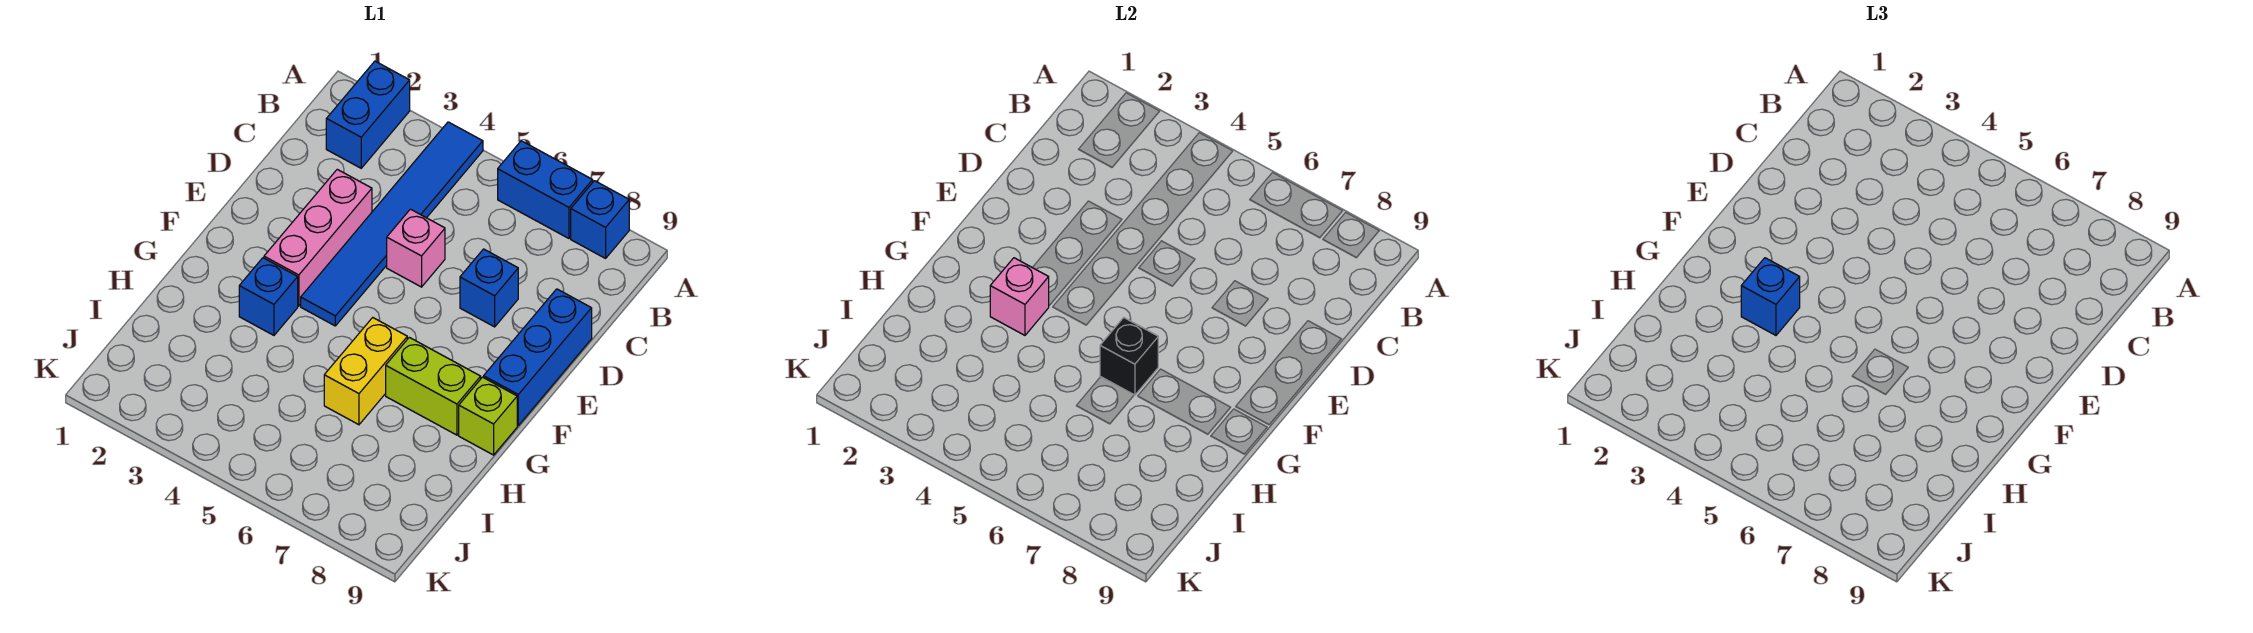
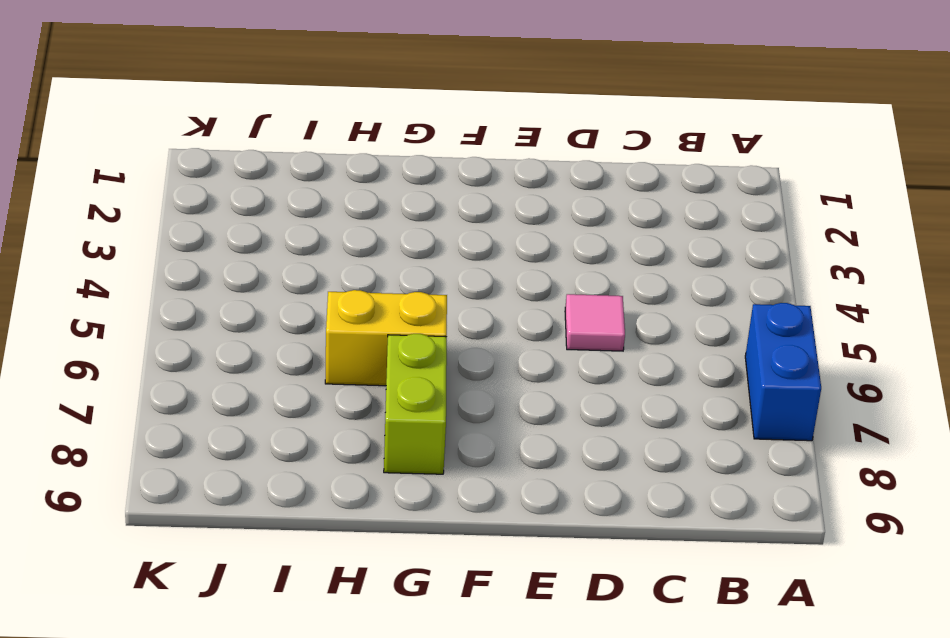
pink 1x1 tile [565,294,625,351] -> pink 1x1 brick [387,209,445,287]
none -> blue 1x2 brick [326,61,410,168]
none -> blue 1x6 tile [301,122,483,326]
none -> blue 1x1 brick [571,181,629,258]

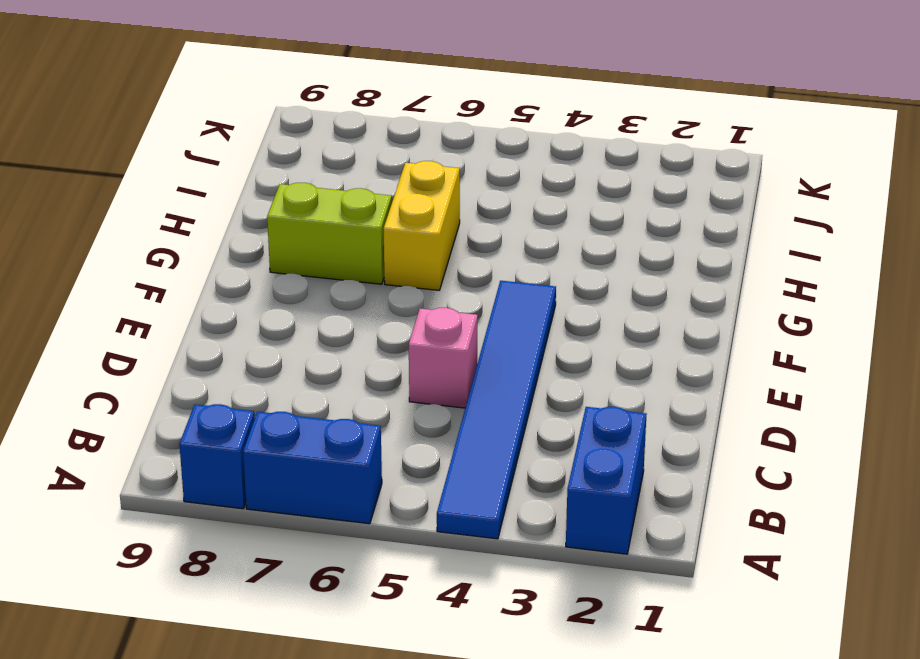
none -> pink 1x3 brick [264,169,372,306]
none -> blue 1x1 brick [460,249,518,327]
none -> blue 1x3 brick [484,289,592,425]

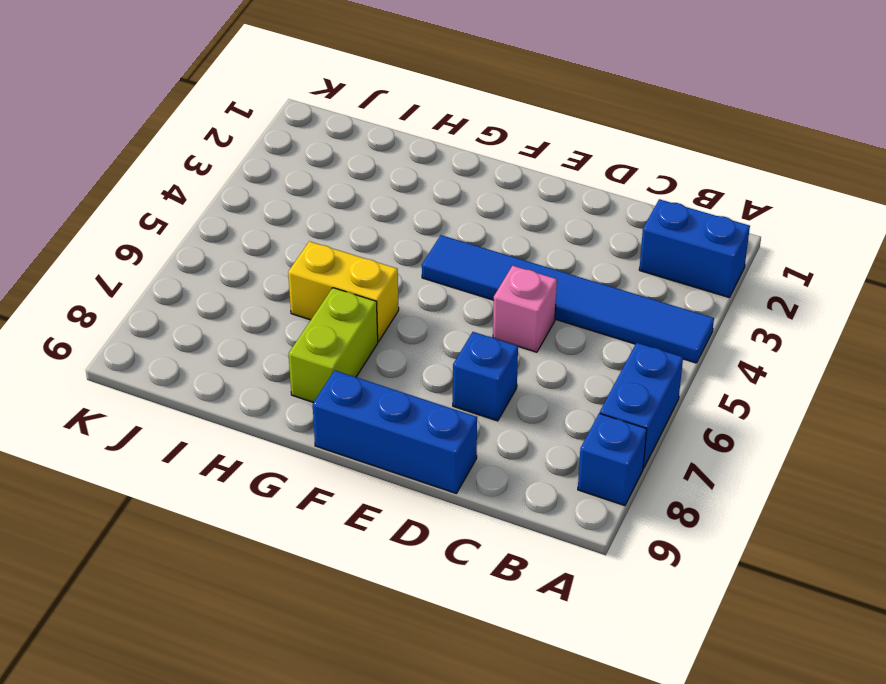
none -> pink 1x3 brick [264,169,372,306]
none -> blue 1x1 brick [239,258,298,335]
none -> lime 1x1 brick [459,377,517,455]

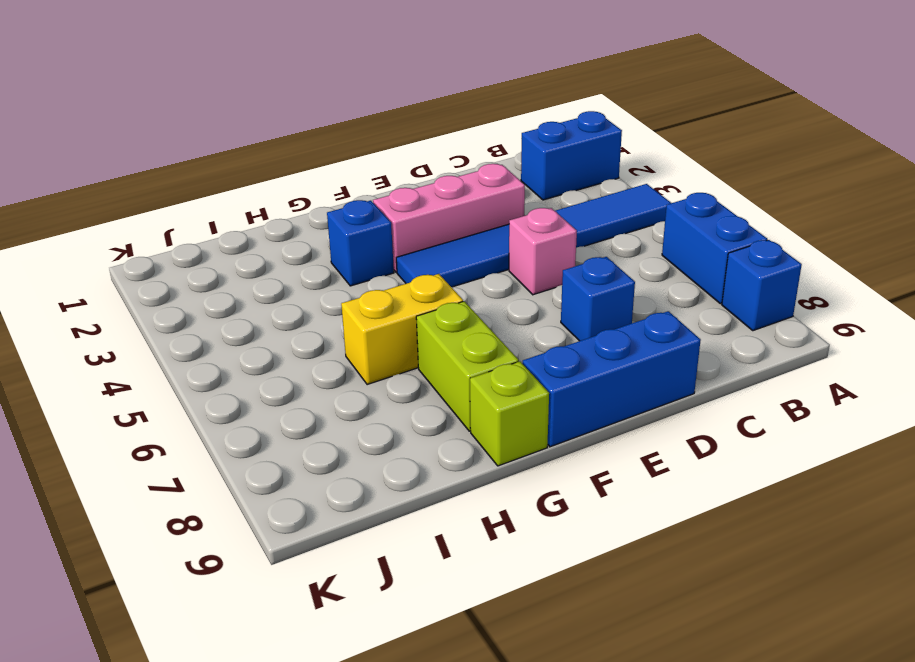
none -> pink 1x1 brick [990,258,1049,335]
none -> black 1x1 brick [1100,318,1158,395]
none -> blue 1x1 brick [1741,258,1800,335]

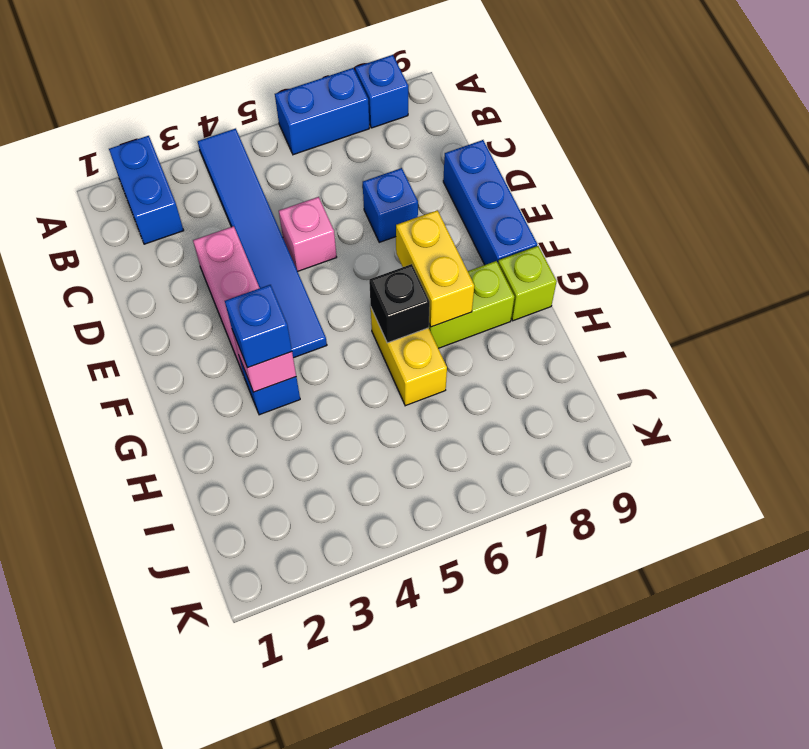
yellow 1x2 brick [396,210,474,327] -> none

